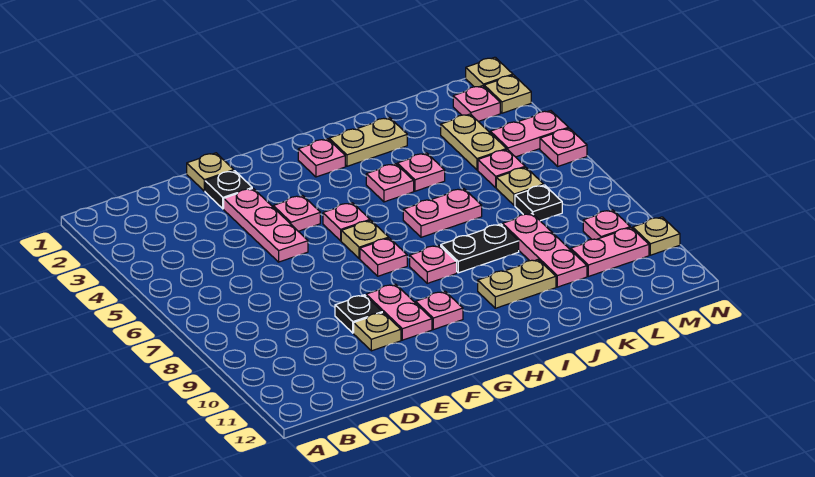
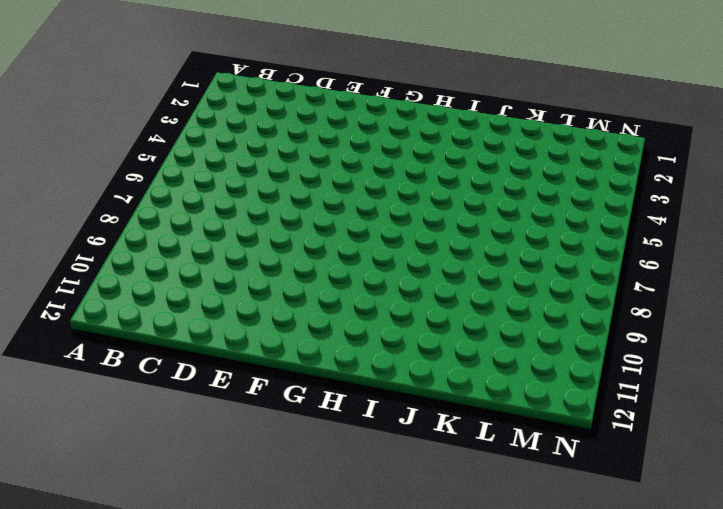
none -> tan 1x1 plate [187,153,234,191]
none -> black 1x1 plate [205,171,252,209]
none -> pink 1x3 plate [224,188,308,262]
none -> black 1x1 plate [335,295,382,333]

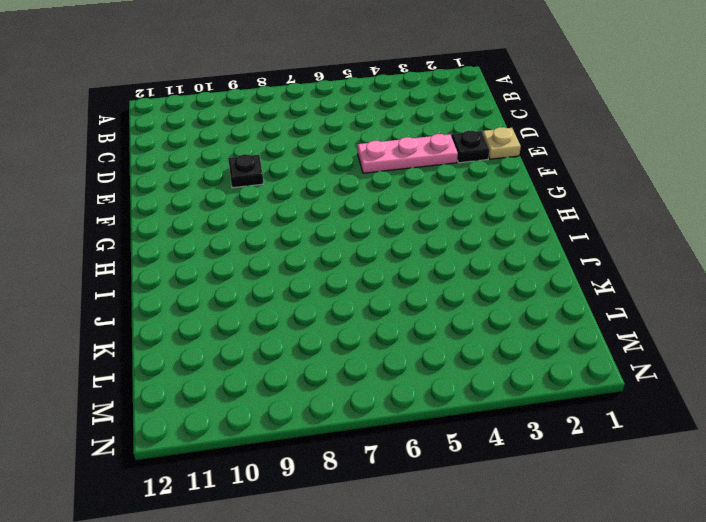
none -> tan 1x1 plate [354,313,401,351]
none -> pink 1x1 plate [273,195,320,231]
none -> pink 1x2 plate [366,284,432,340]
none -> pink 1x1 plate [323,203,370,241]

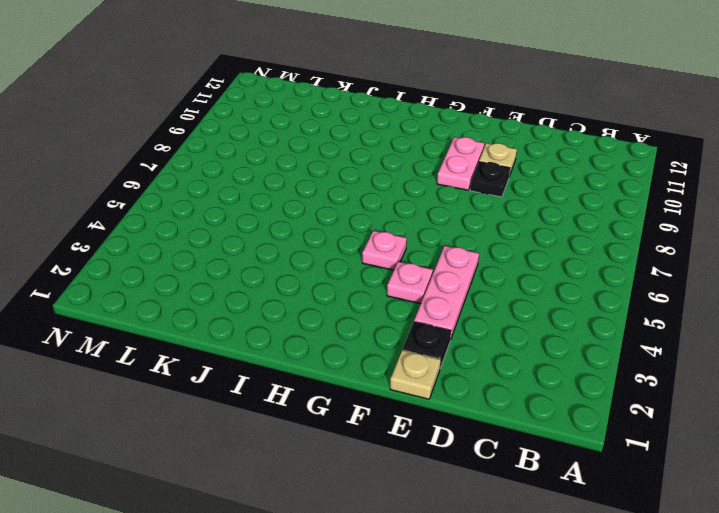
none -> tan 1x1 plate [341,220,389,259]
none -> pink 1x1 plate [360,238,407,276]
none -> pink 1x1 plate [416,291,463,330]
none -> pink 1x1 plate [298,139,345,177]

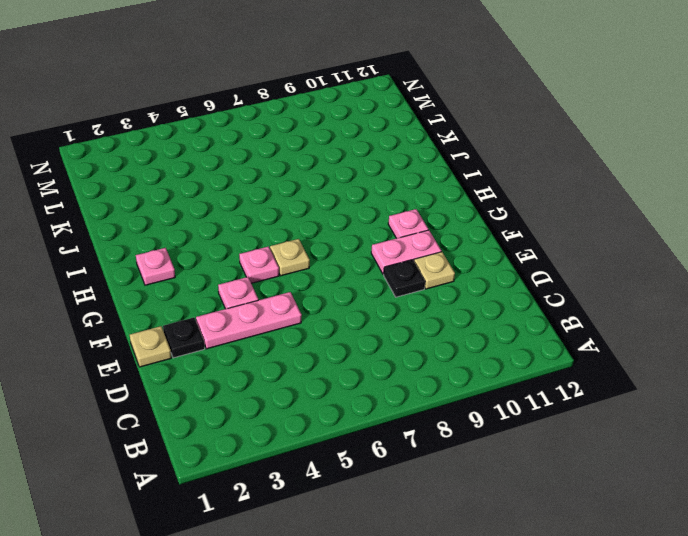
none -> pink 1x1 plate [360,238,407,276]
none -> pink 1x1 plate [410,245,457,283]
none -> tan 1x2 plate [329,118,407,166]
none -> pink 1x1 plate [366,164,414,202]

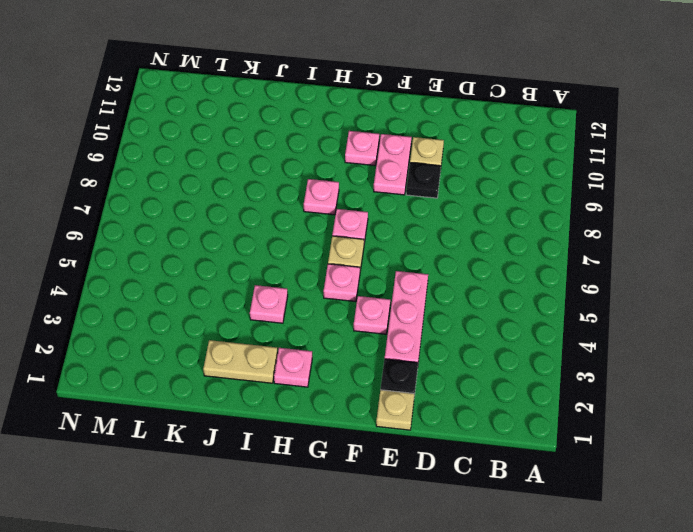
none -> pink 1x2 plate [403,189,482,237]
none -> black 1x2 plate [441,224,519,273]
none -> tan 1x2 plate [478,260,556,308]
none -> pink 1x1 plate [397,153,445,191]

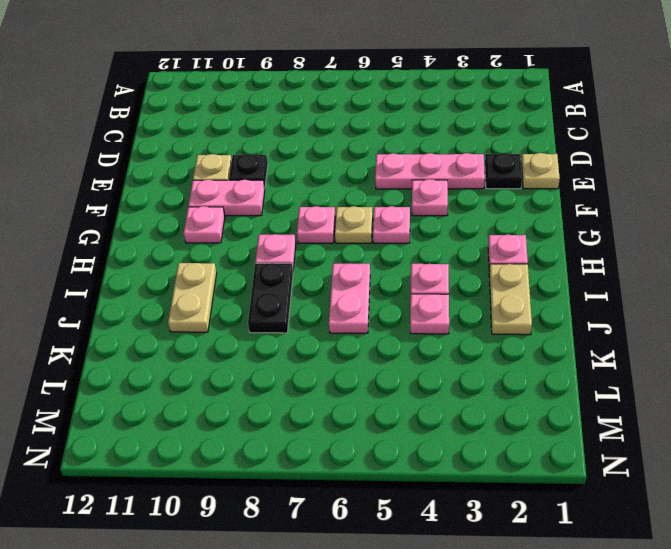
none -> pink 1x3 plate [503,213,587,287]
none -> tan 1x2 plate [441,114,507,170]
none -> pink 1x1 plate [478,149,525,188]
none -> tan 1x1 plate [496,167,544,206]

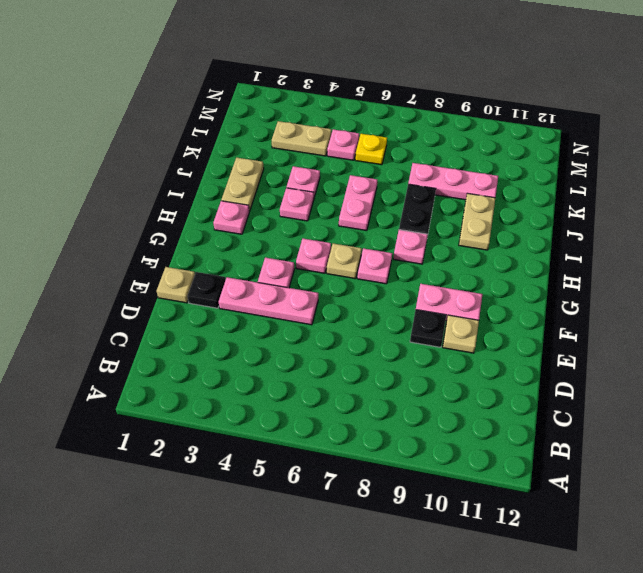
yellow 1x1 plate [355,134,387,165] -> tan 1x1 plate [496,167,544,206]
none -> pink 1x1 plate [416,291,463,330]
none -> black 1x1 plate [515,185,562,221]
none -> pink 1x2 plate [571,228,649,276]
none -> pink 1x1 plate [453,86,500,121]

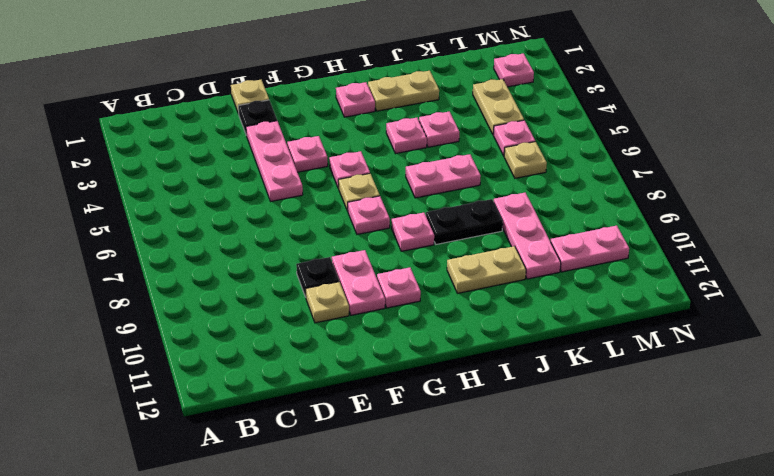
none -> black 1x1 plate [515,185,562,221]
none -> pink 1x2 plate [490,111,569,157]
none -> pink 1x1 plate [583,210,630,239]
none -> tan 1x1 plate [466,57,513,87]

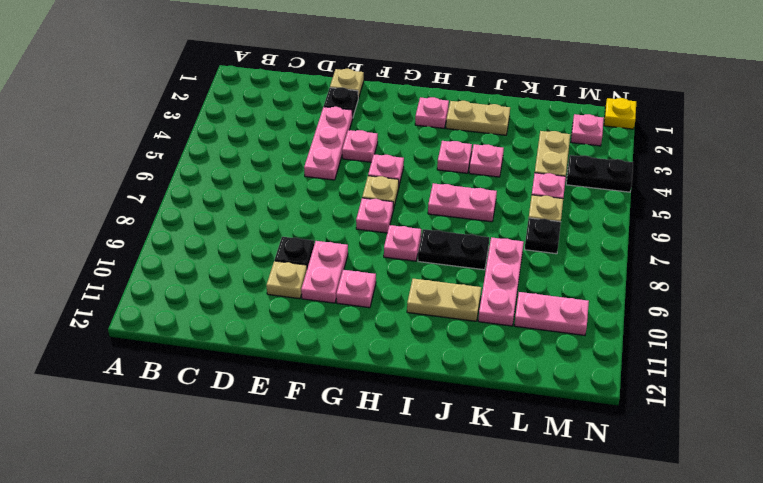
black 1x2 plate [566,155,633,192] -> pink 1x2 plate [490,111,569,157]
yellow 1x1 plate [604,98,636,129] -> tan 1x1 plate [466,57,513,87]
none -> pink 1x1 plate [583,210,630,239]
none -> tan 1x1 plate [484,75,531,113]
none -> pink 1x1 plate [540,128,587,166]
none -> tan 1x1 plate [633,217,680,255]

